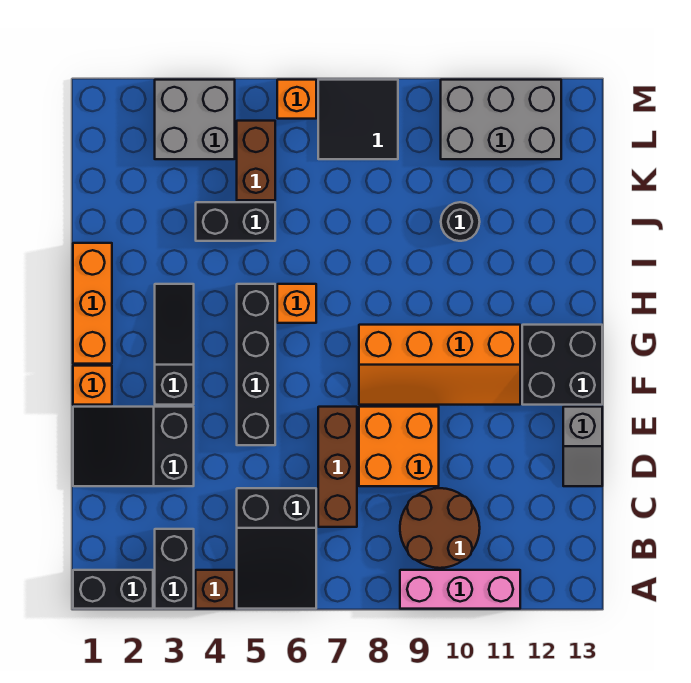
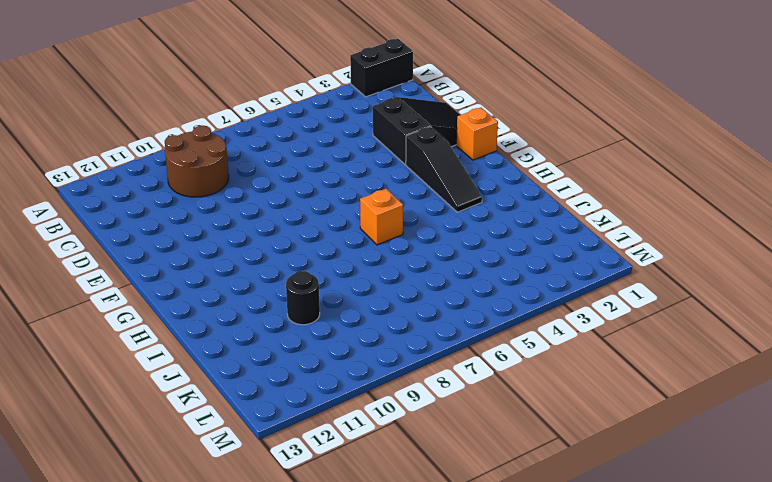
none -> black 1x2 brick [155,529,194,609]
none -> brown 1x1 brick [196,570,235,609]
none -> black 2x3 slope [237,488,316,609]

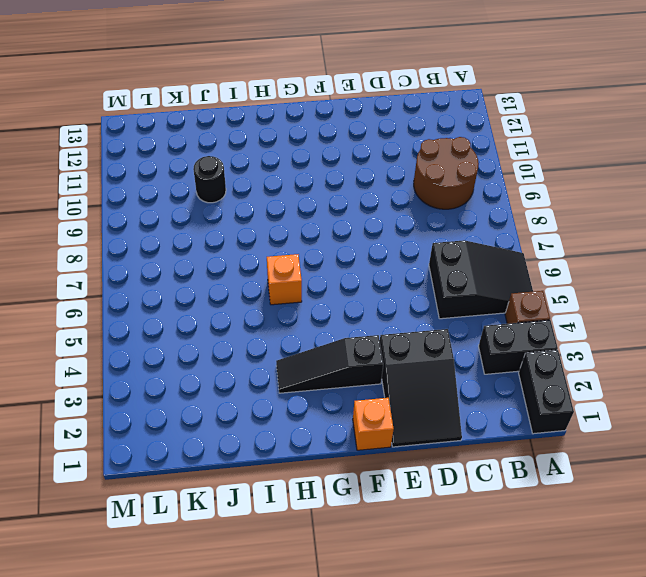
none -> pink 1x3 brick [400,570,520,609]
none -> brown 1x3 brick [318,407,357,527]
none -> orange 2x2 brick [359,407,439,486]

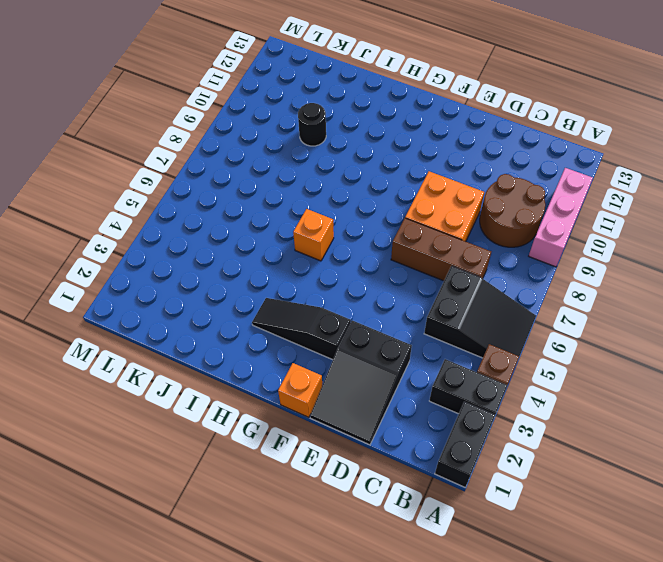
none -> grey 1x2 slope [563,407,602,486]
none -> black 1x4 brick [237,284,275,445]
none -> orange 2x4 slope [359,325,520,405]

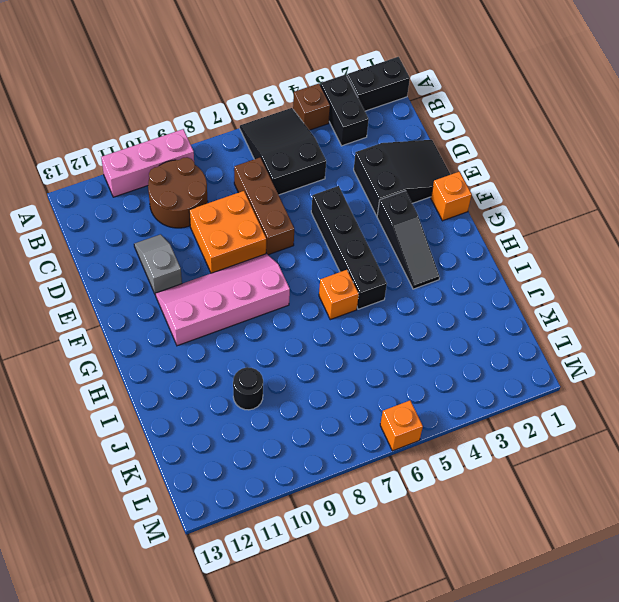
grey 1x2 slope [134,234,182,294] -> grey 1x2 slope moved to [563,407,602,486]
pink 2x4 slope [155,254,290,346] -> orange 2x4 slope [359,325,520,405]
none -> black 2x2 brick [522,325,602,405]
none -> orange 1x3 brick [73,243,112,364]
none -> black 1x2 brick [196,202,275,241]

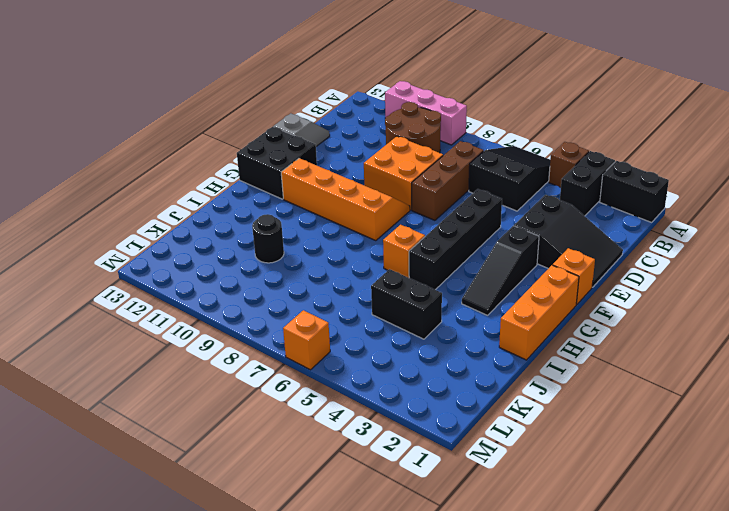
none -> brown 1x2 brick [237,121,275,200]
none -> grey 2x2 brick [155,80,235,159]
none -> black 2x2 tile [318,80,398,159]

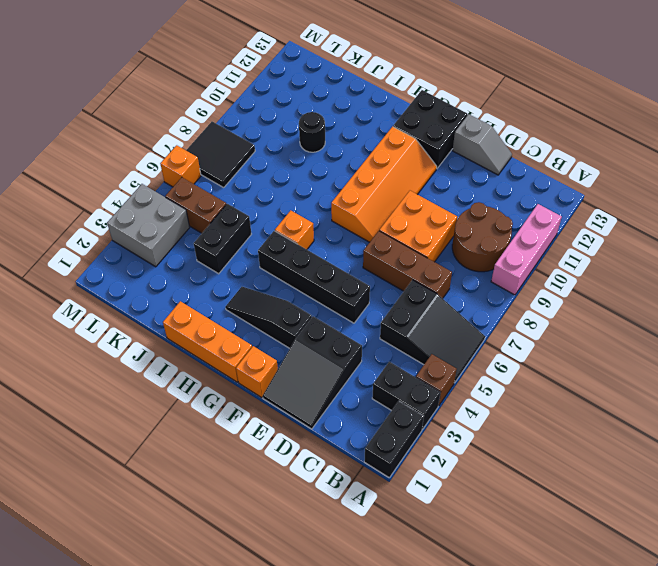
none -> grey 2x3 brick [441,80,561,159]

